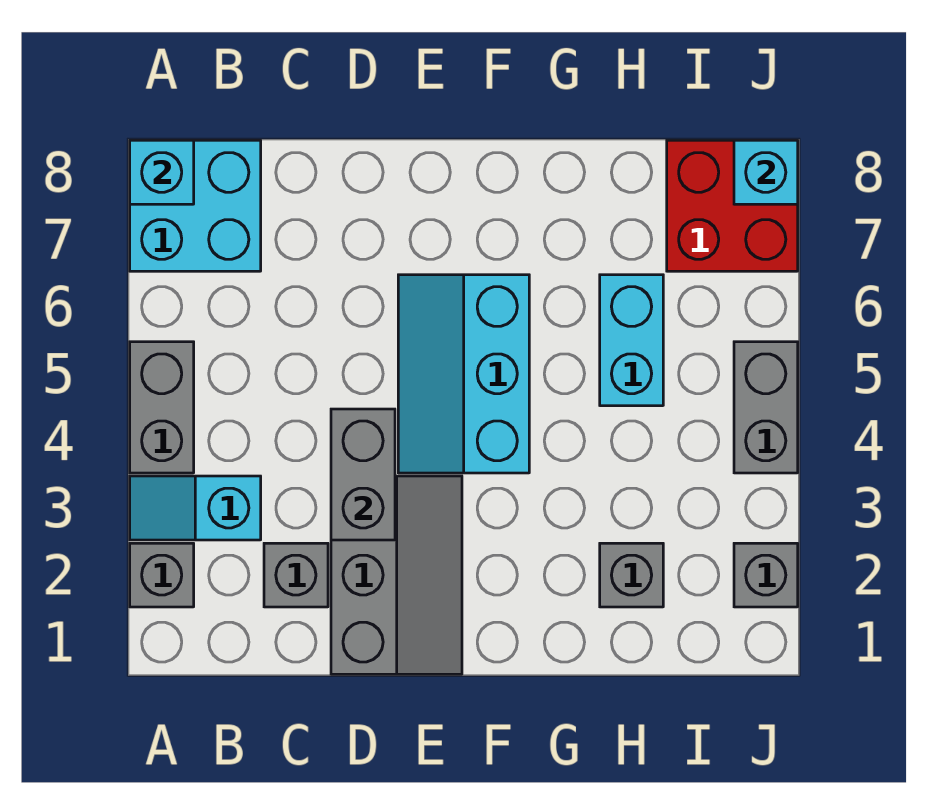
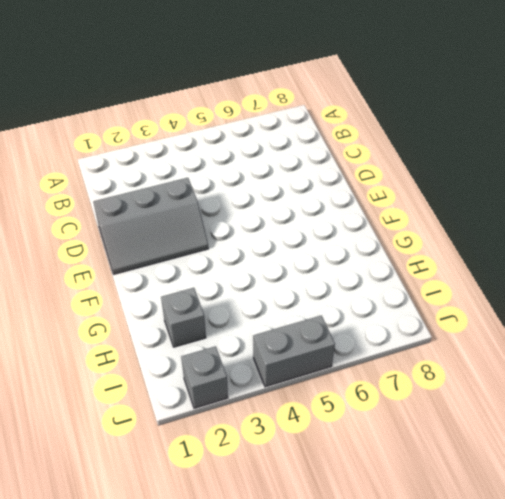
none -> grey 1x1 brick [130,543,194,607]
none -> cyan 1x2 slope [130,476,261,540]
none -> grey 1x2 brick [130,342,194,473]

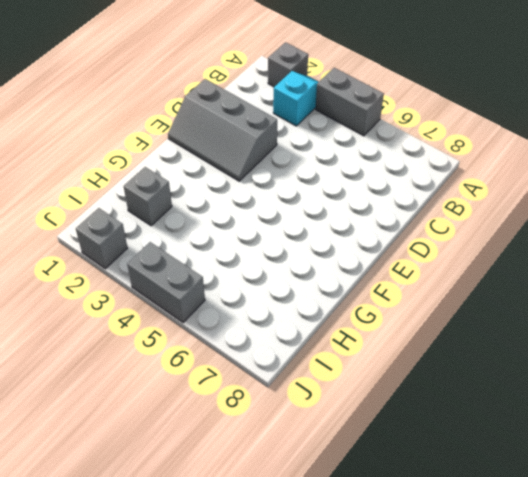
none -> cyan 2x2 brick [130,140,261,271]
none -> grey 1x1 brick [264,543,328,607]
none -> cyan 2x3 slope [398,275,529,473]

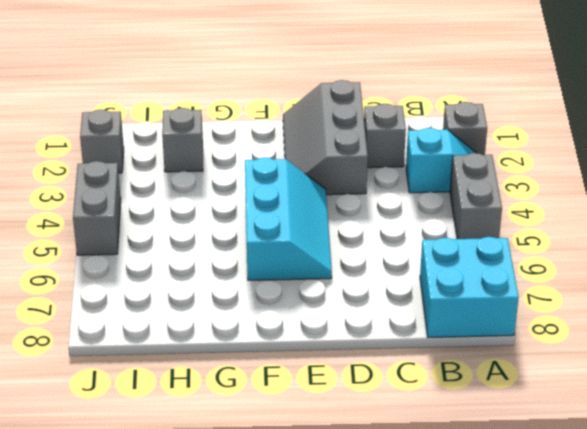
none -> cyan 1x2 brick [600,275,663,406]
none -> red 2x2 brick [667,140,798,271]
none -> cyan 1x1 brick [130,140,194,204]

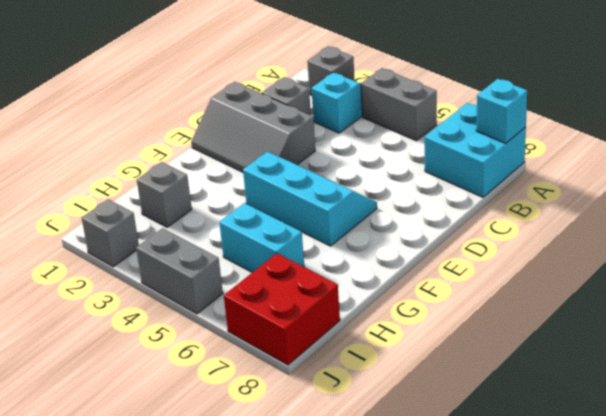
none -> grey 1x2 brick [331,409,395,540]
none -> cyan 1x1 brick [734,140,798,204]

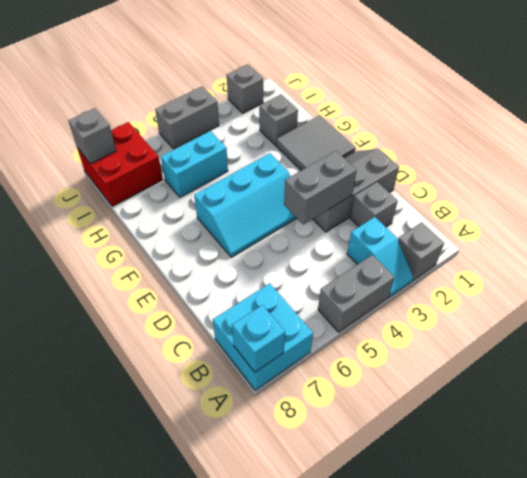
grey 2x2 tile [276,115,355,170] -> none
grey 1x1 brick [68,108,116,164] -> cyan 1x1 brick [734,140,798,204]

